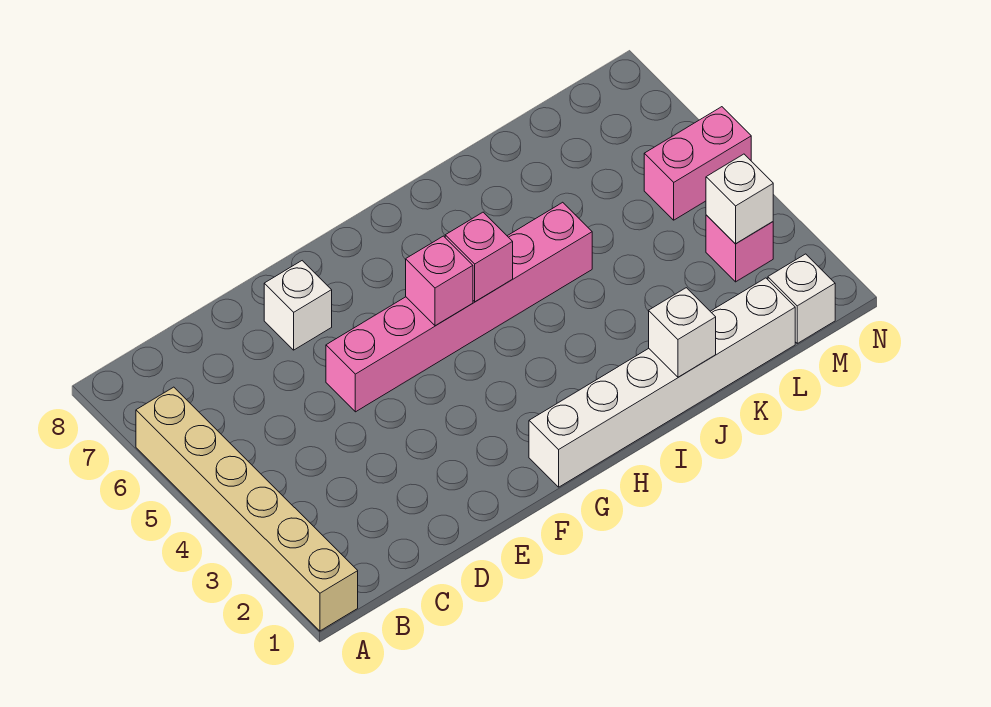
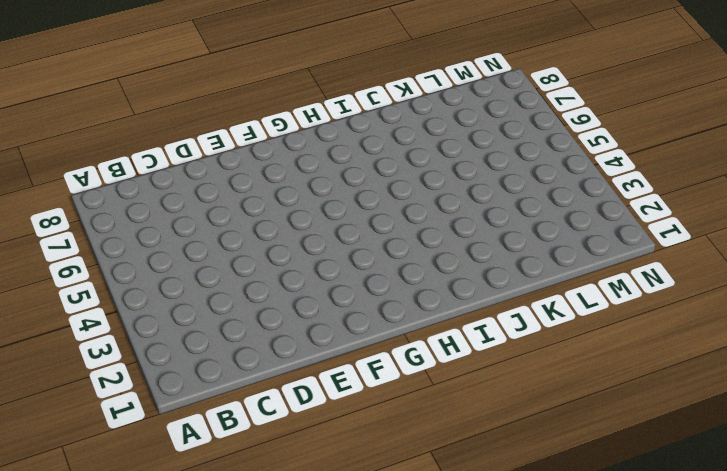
none -> tan 1x6 brick [136,387,358,631]
none -> pink 1x6 brick [326,202,592,412]

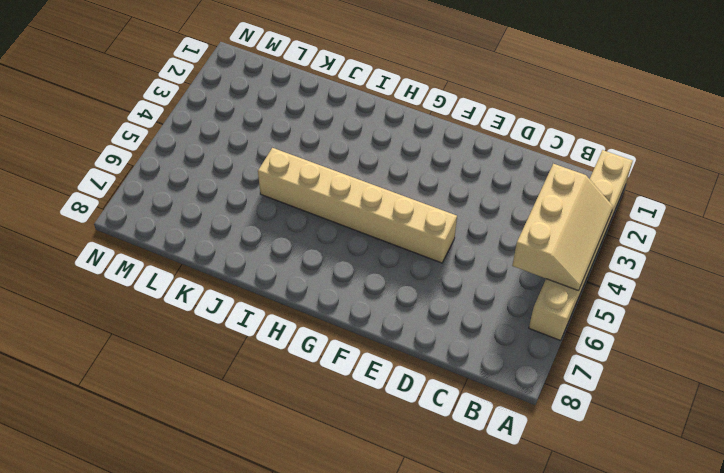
tan 2x3 slope [512,164,613,291] -> none
tan 1x6 brick [258,148,457,263] -> pink 1x6 brick [326,202,592,412]
none -> white 1x1 brick [264,261,332,350]
none -> white 1x6 brick [529,278,795,487]

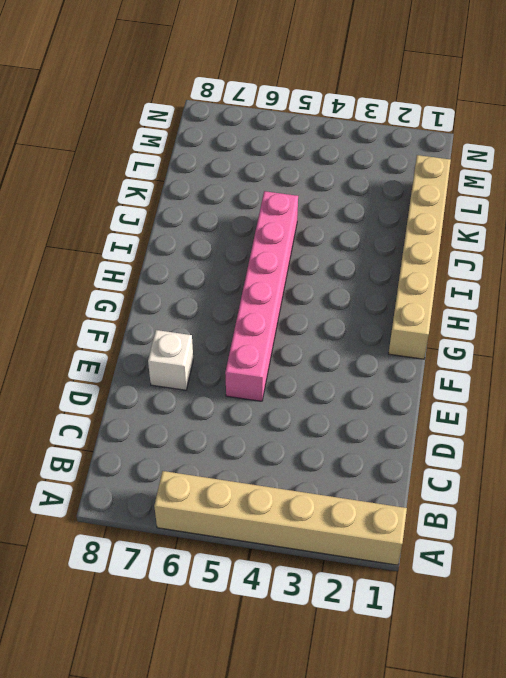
tan 1x6 brick [389,155,451,359] -> white 1x6 brick [529,278,795,487]
none -> white 1x1 brick [768,254,835,343]
none -> pink 1x1 brick [706,215,773,282]

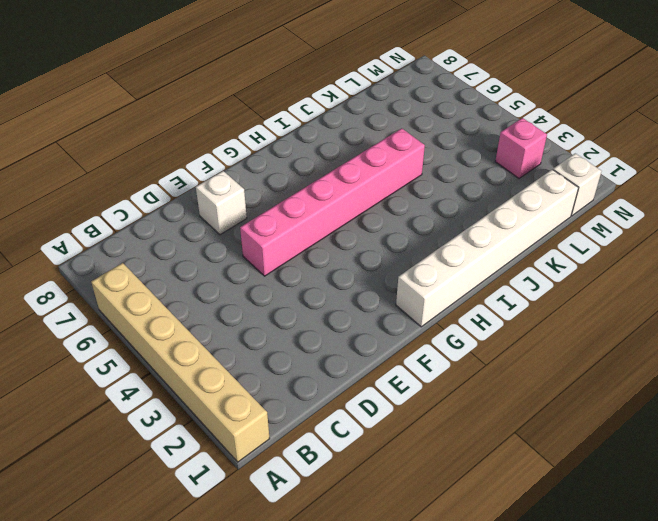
none -> pink 1x2 brick [644,107,751,220]
none -> pink 1x1 brick [406,236,473,326]

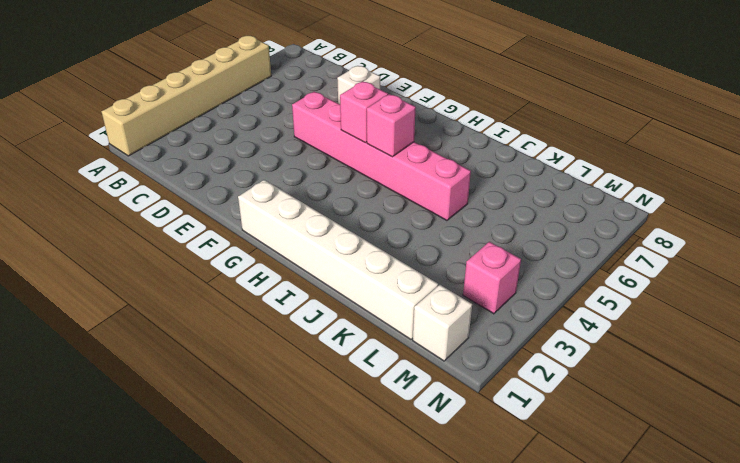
none -> pink 1x2 brick [644,107,751,220]
none -> white 1x1 brick [649,288,716,377]

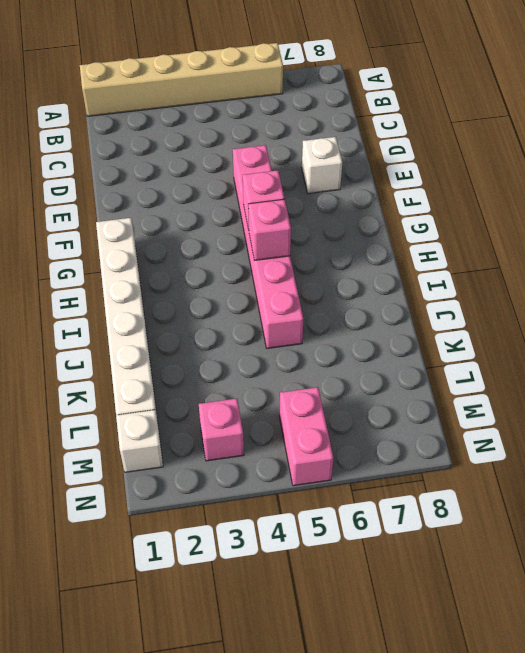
none -> white 1x1 brick [649,288,716,377]
none -> white 1x1 brick [706,154,773,244]

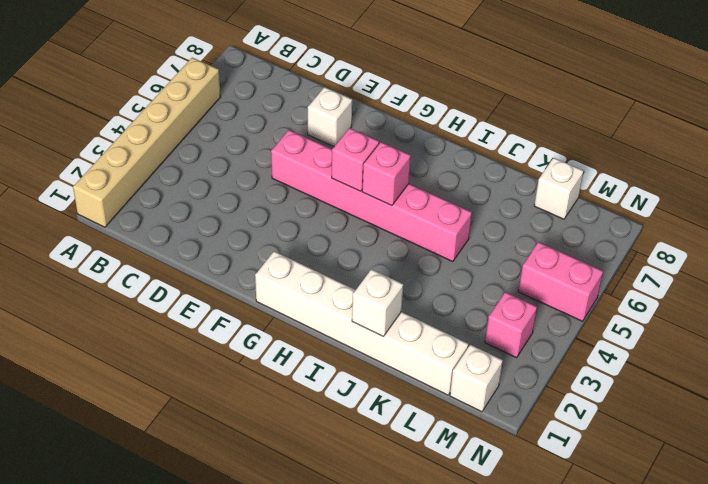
white 1x1 brick [534,158,584,219] -> white 1x1 brick moved to [706,154,773,244]

